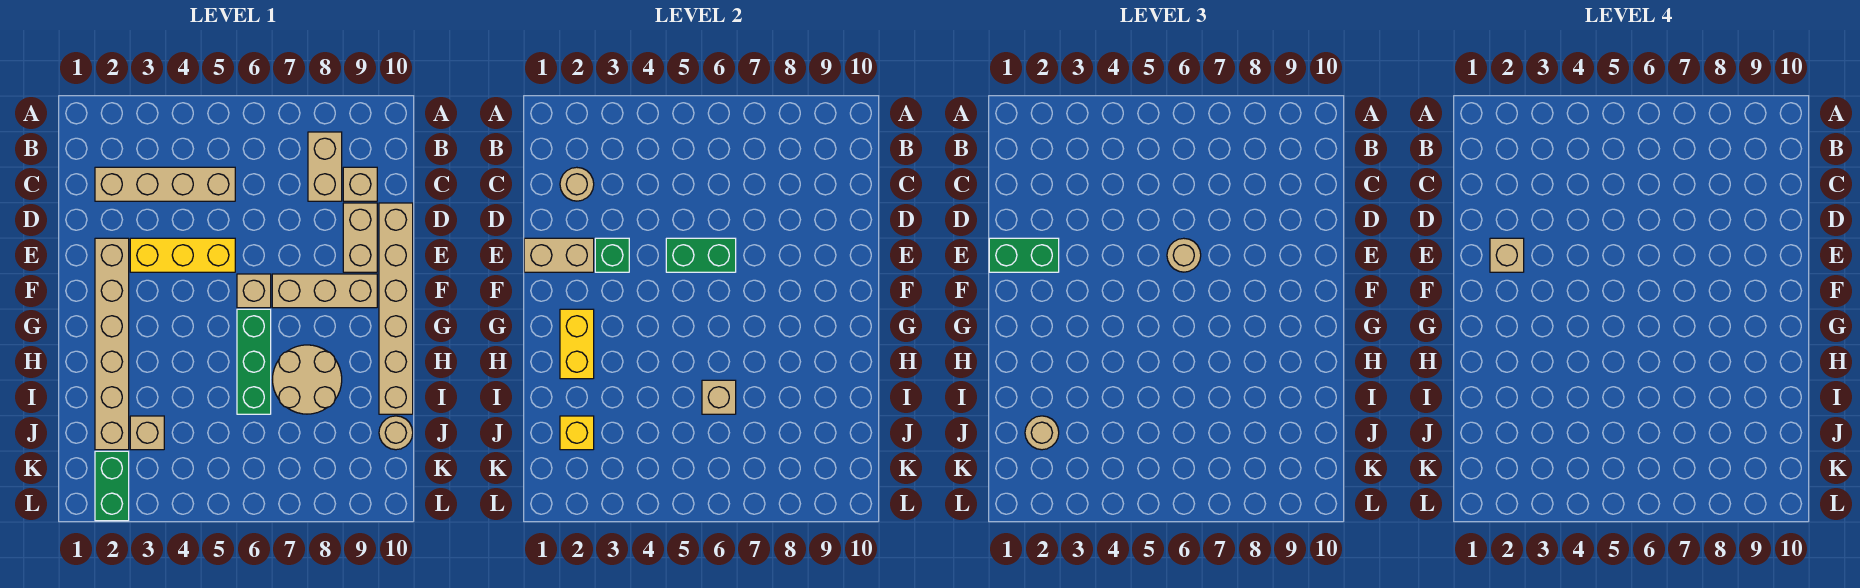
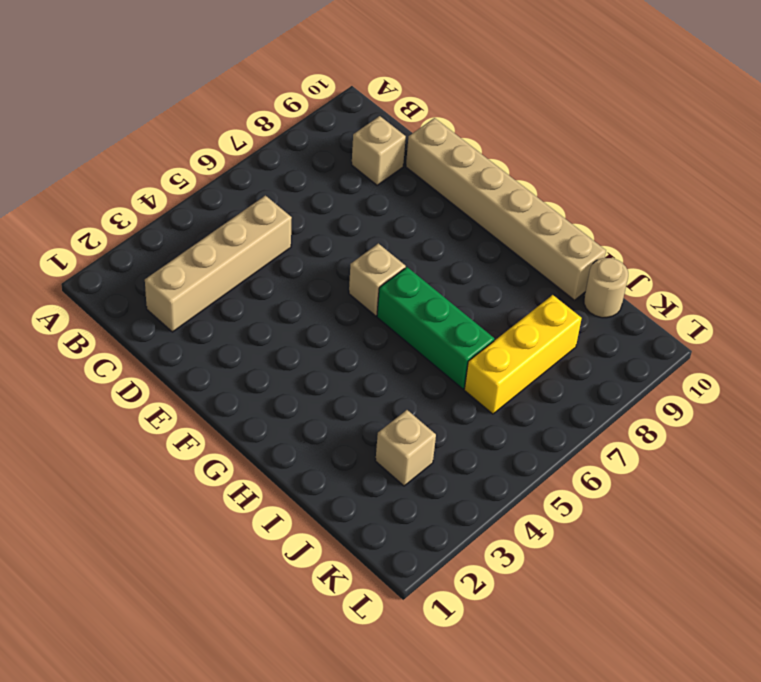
yellow 1x3 brick [464,295,582,414] -> yellow 1x3 brick moved to [130,238,235,272]
none -> tan 1x2 brick [308,132,342,201]
none -> tan 1x2 brick [343,203,377,272]
none -> tan 1x6 brick [95,238,129,450]

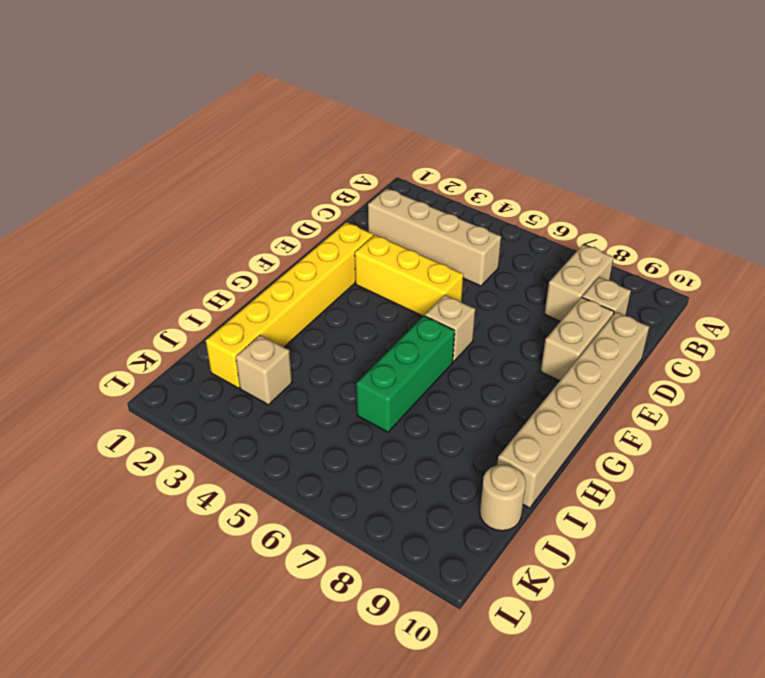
yellow 1x6 brick [206,222,373,388] -> tan 1x6 brick [95,238,129,450]
none -> tan 1x3 brick [272,274,377,308]
none -> tan 2x2 round brick [272,345,342,414]
none -> green 1x2 brick [95,451,129,521]

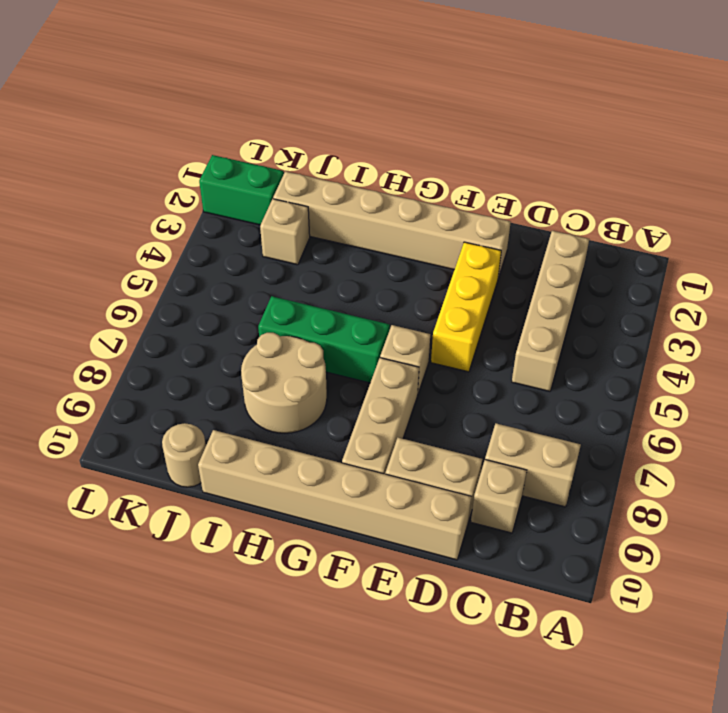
none -> tan 1x1 round brick [560,167,594,201]
none -> tan 1x2 brick [524,238,594,272]
none -> green 1x1 brick [595,238,629,272]

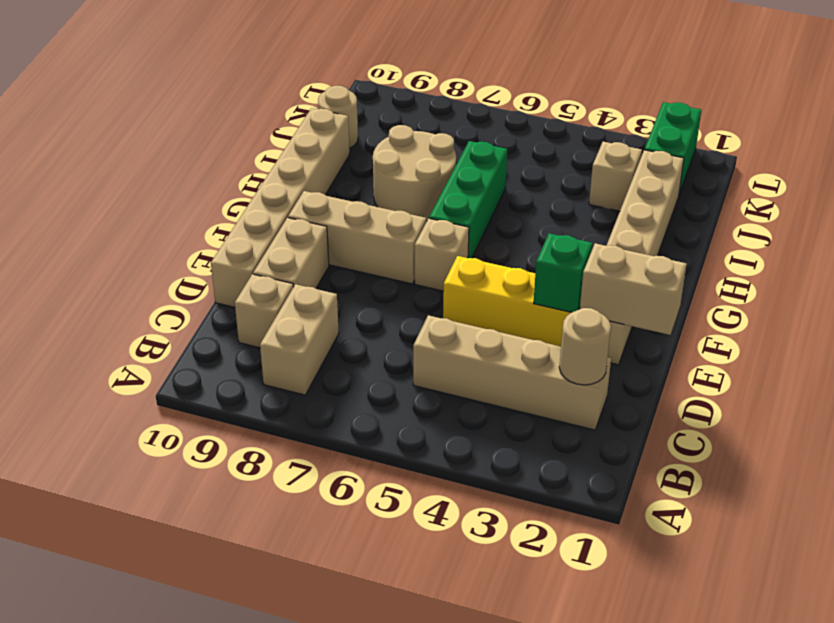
none -> green 1x2 brick [666,238,736,272]
none -> yellow 1x2 brick [560,309,594,379]
none -> tan 1x1 brick [702,380,736,414]

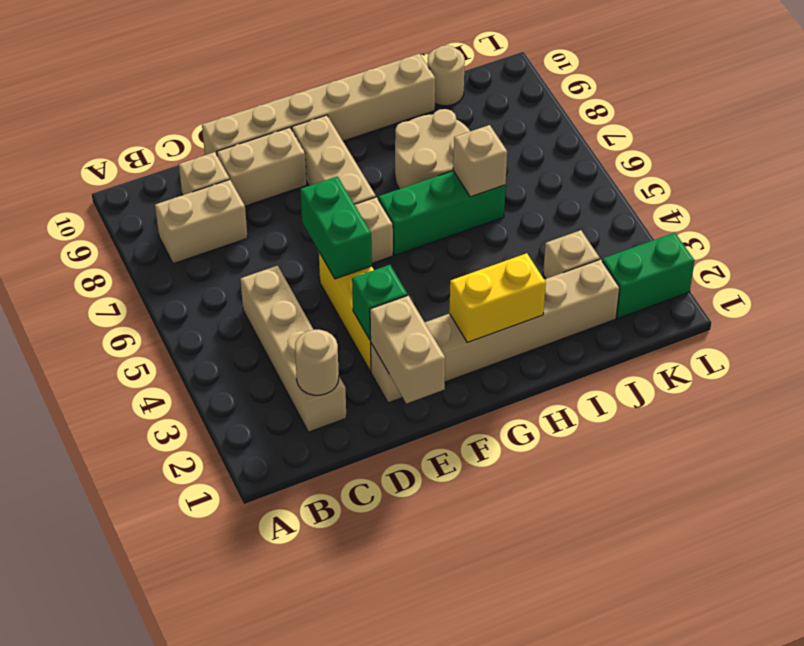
none -> yellow 1x1 brick [560,416,594,450]
none -> green 1x2 brick [989,238,1059,272]
none -> tan 1x1 round brick [1167,238,1201,272]

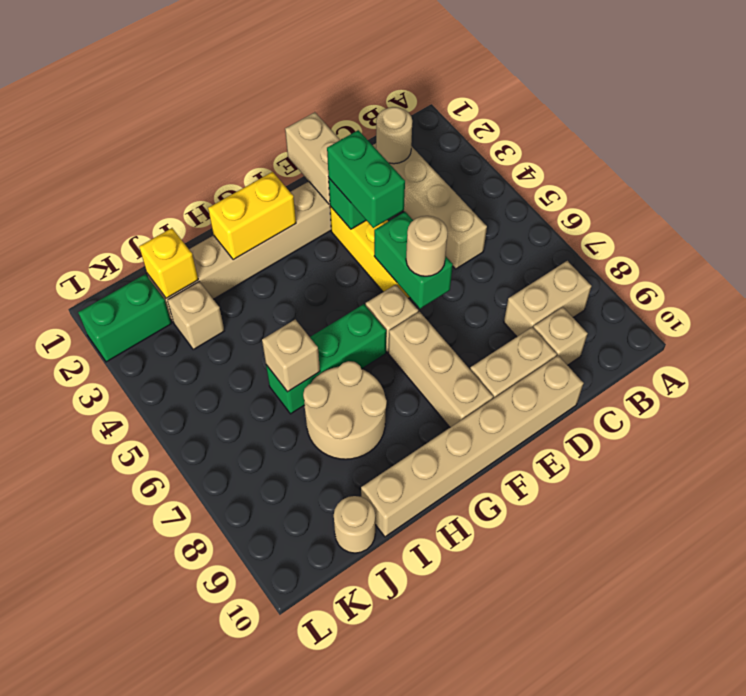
green 1x2 brick [327,130,405,228] -> green 1x2 brick moved to [989,238,1059,272]
none -> tan 1x1 round brick [1025,416,1059,450]
none -> tan 1x1 brick [1490,238,1524,272]

